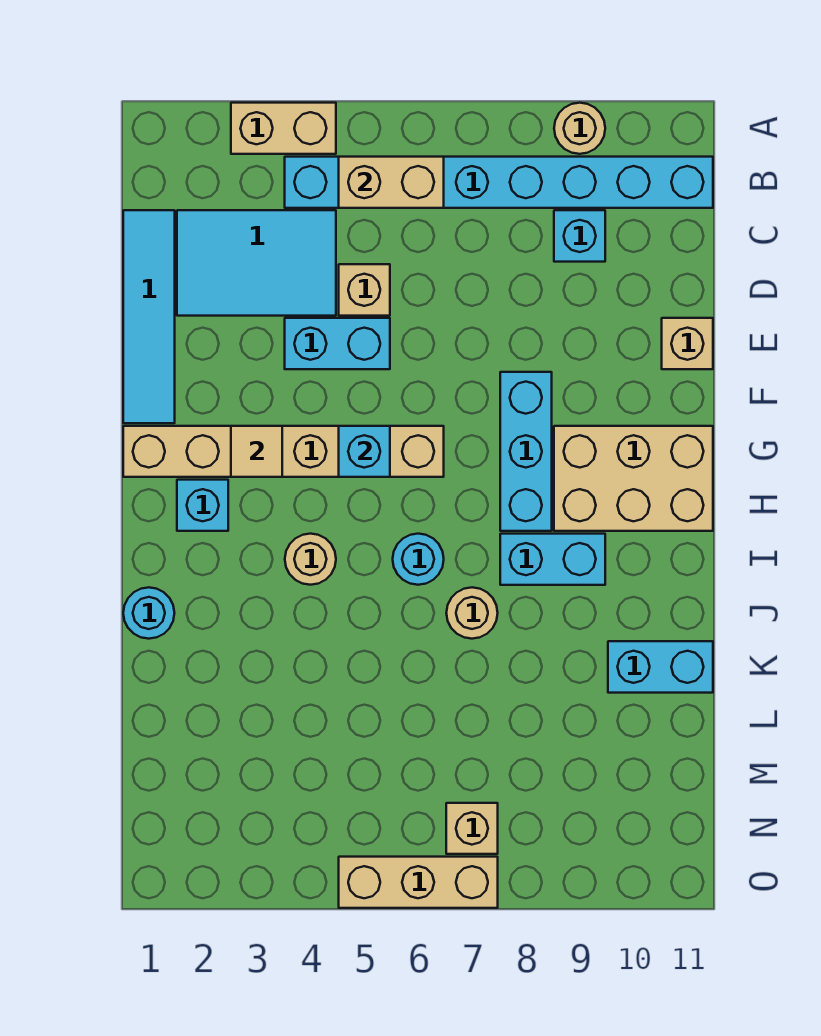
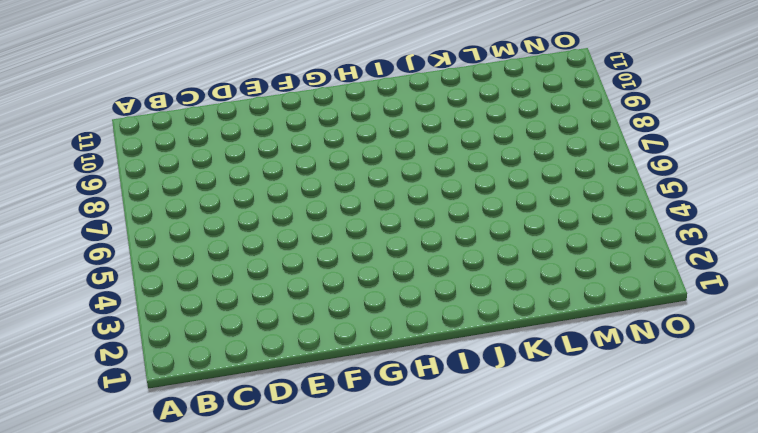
none -> tan 1x2 brick [231,103,336,154]
none -> tan 1x1 round brick [554,103,605,154]
none -> cyan 1x8 brick [285,157,713,208]

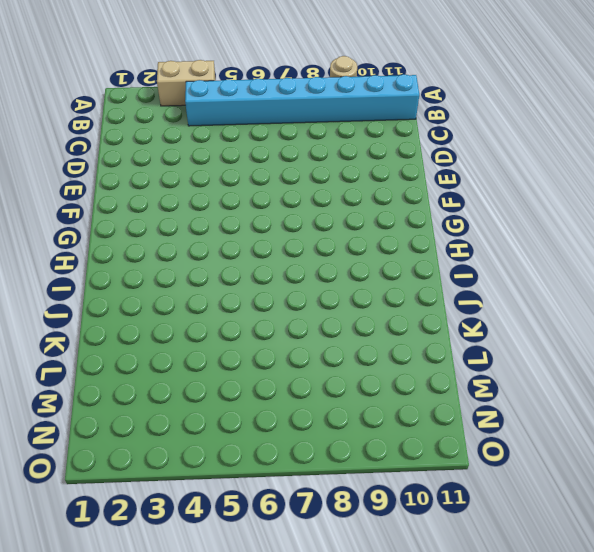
none -> cyan 1x4 tile [123,210,175,423]
none -> cyan 2x3 tile [177,210,336,316]
none -> cyan 1x1 brick [554,210,605,262]

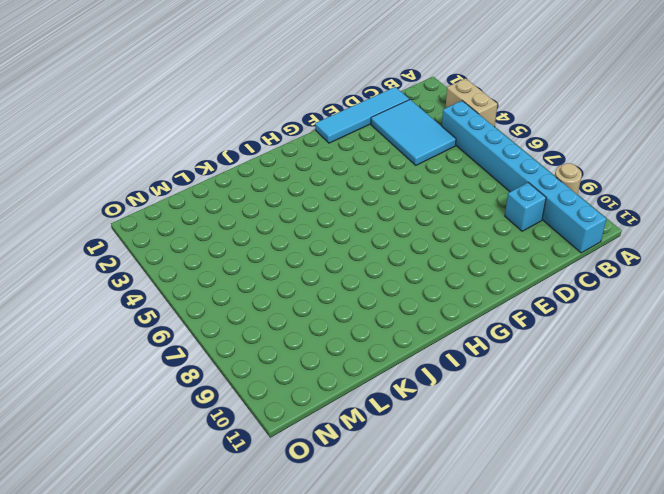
none -> tan 1x1 brick [339,264,390,316]
none -> cyan 1x2 brick [285,318,390,369]
none -> tan 1x1 brick [662,318,713,369]

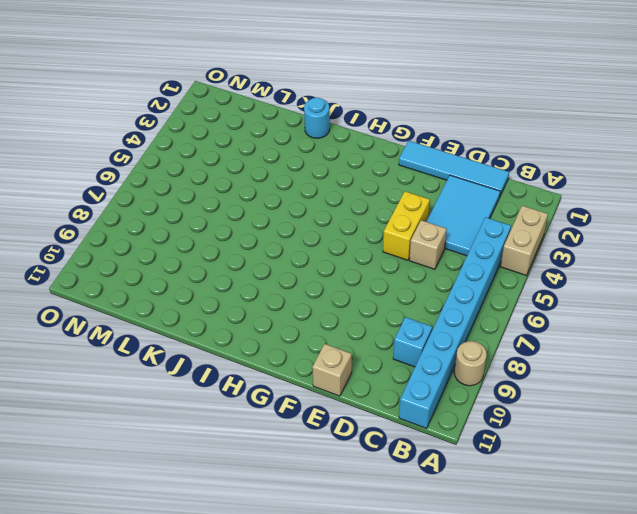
yellow 1x2 brick [383,191,430,260] -> cyan 1x2 brick [285,318,390,369]
none -> cyan 1x3 brick [500,372,552,531]
none -> tan 1x6 brick [123,426,444,477]
none -> tan 2x3 brick [554,426,713,531]

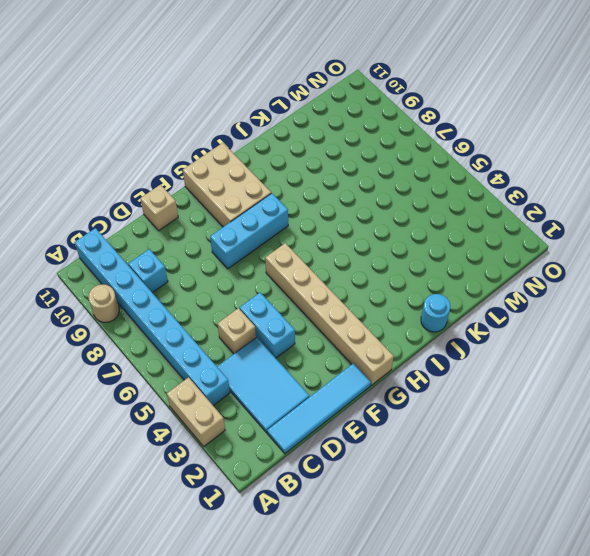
none -> cyan 1x1 brick [177,480,228,531]
none -> tan 1x1 round brick [285,534,336,585]
none -> cyan 1x1 round brick [393,534,444,585]

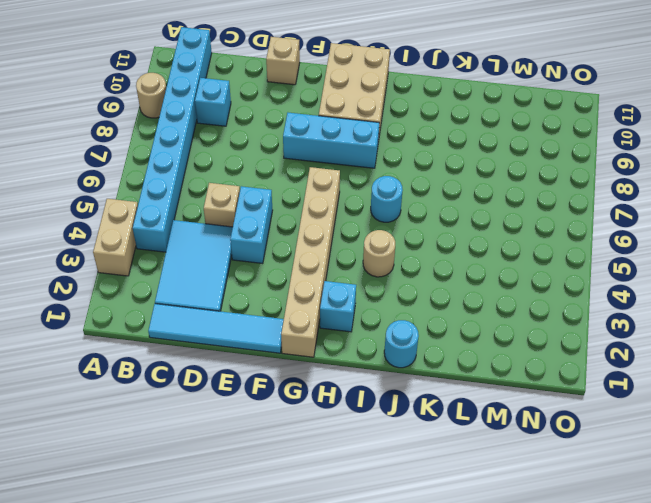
none -> cyan 1x2 brick [500,534,605,585]
none -> tan 1x1 round brick [446,587,498,639]
none -> cyan 1x2 brick [608,641,713,693]

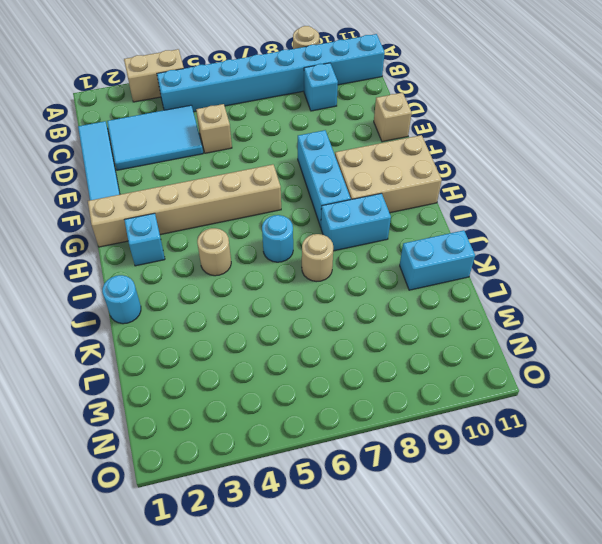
none -> cyan 1x2 brick [285,318,390,369]
none -> tan 1x1 brick [446,803,498,854]
none -> tan 1x3 brick [339,857,498,908]

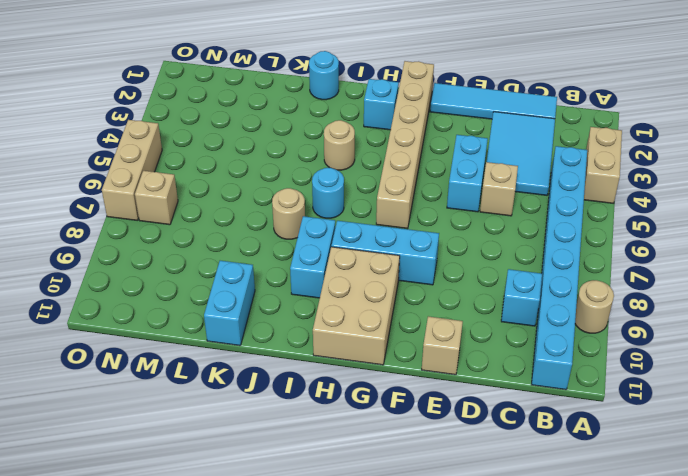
none -> tan 1x2 brick [339,157,444,208]
none -> tan 1x1 tile [231,426,282,477]
none -> cyan 1x1 brick [339,426,390,477]

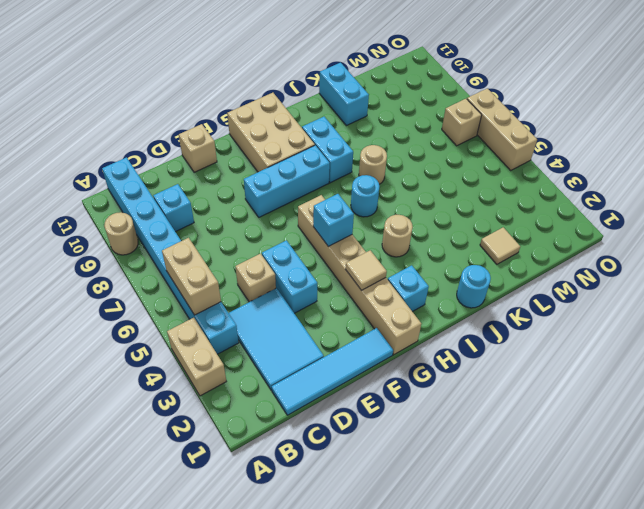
tan 1x1 tile [480,227,520,264] -> none

